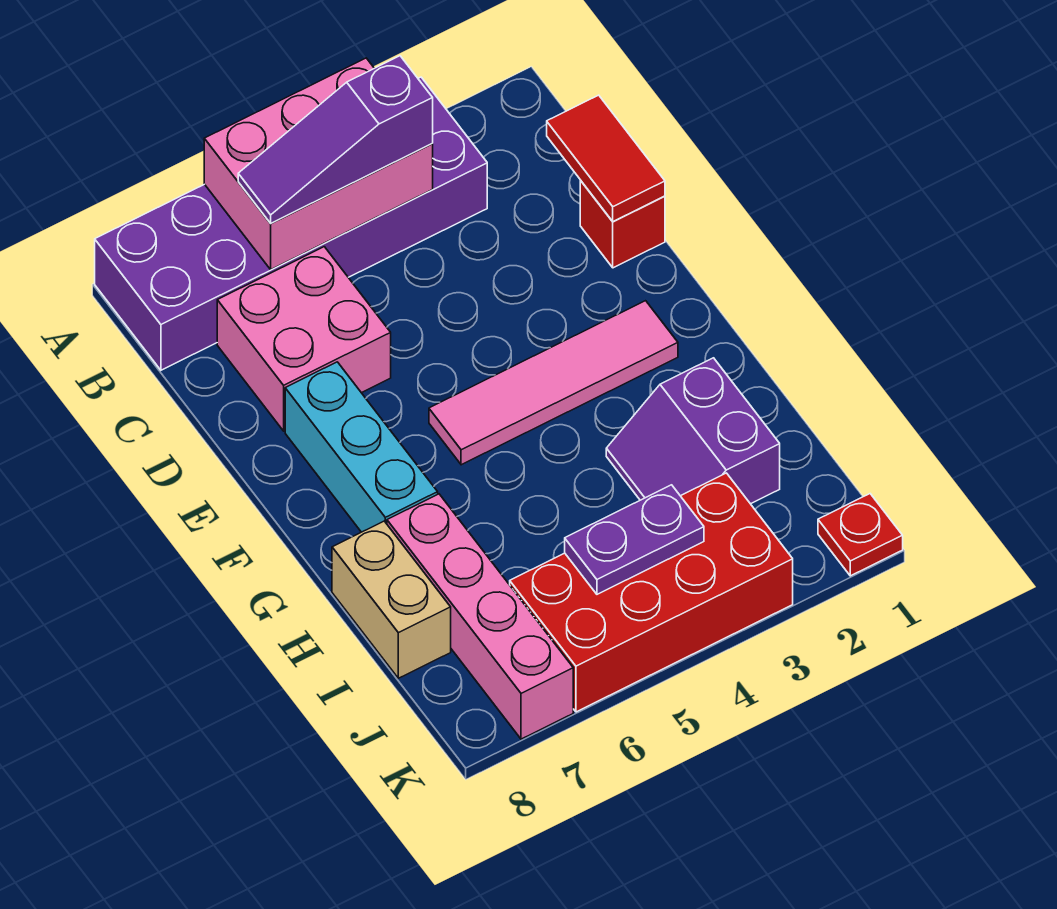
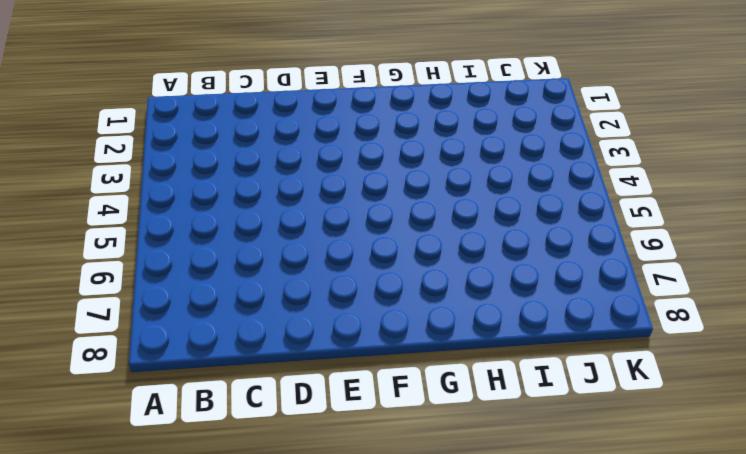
none -> purple 2x6 brick [95,77,487,370]
none -> pink 2x2 brick [217,247,391,431]
none -> red 1x1 brick [580,181,665,268]

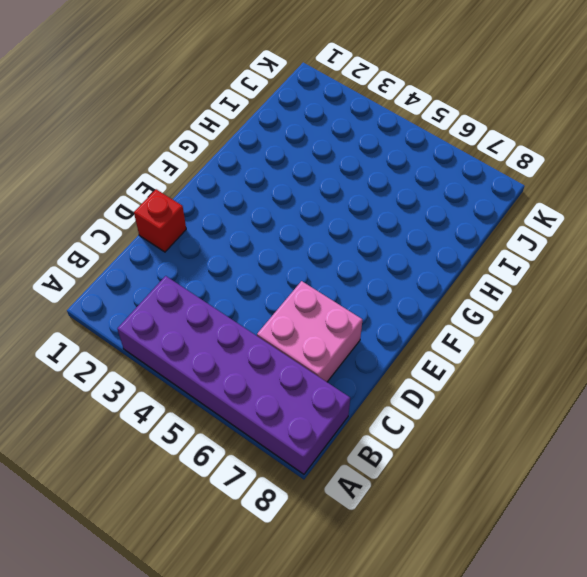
none -> cyan 1x3 brick [285,362,438,532]
none -> pink 1x4 tile [429,301,678,465]
none -> purple 2x2 slope [606,358,780,504]

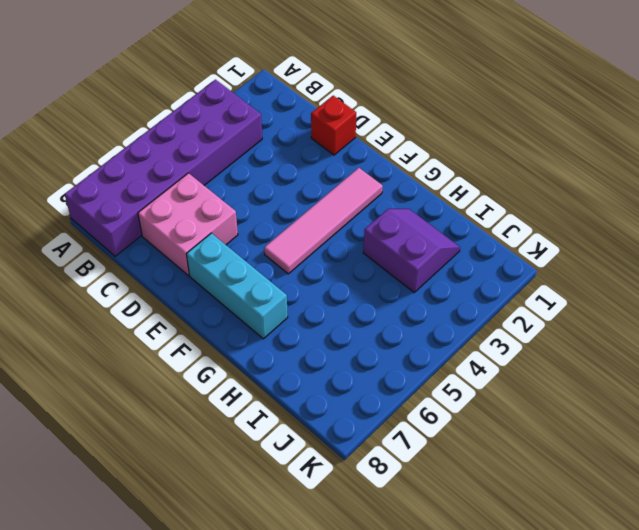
purple 2x2 slope [363,209,460,292] -> purple 2x2 slope turned to [606,358,780,504]
none -> pink 1x4 brick [387,494,573,739]
none -> tan 1x2 brick [332,521,451,678]
none -> red 2x4 brick [510,473,793,712]

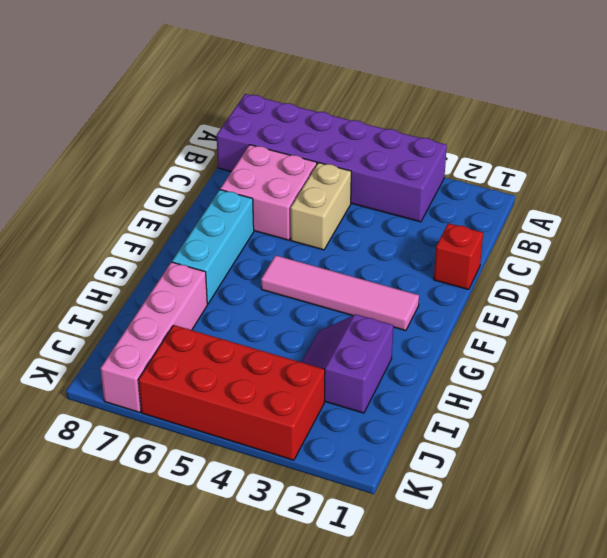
tan 1x2 brick [291,162,351,250] -> tan 1x2 brick moved to [332,521,451,678]
none -> red 1x1 plate [818,494,903,576]
none -> pink 2x3 brick [204,58,433,269]
none -> red 1x2 tile [547,95,665,221]

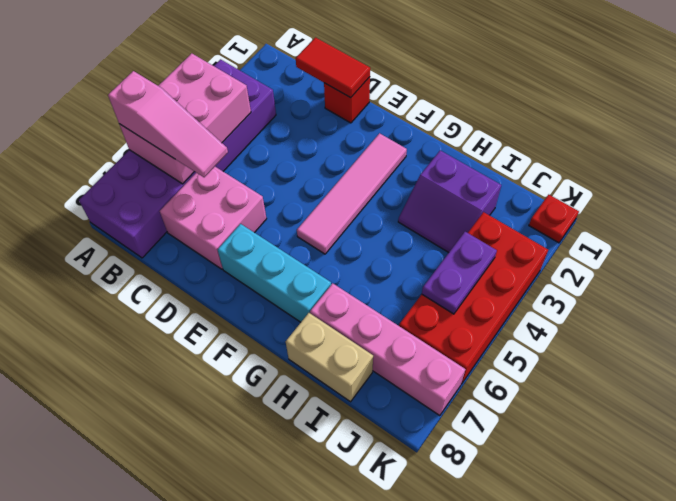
pink 1x3 slope [108,71,228,177] -> purple 1x3 slope [238,56,433,223]

